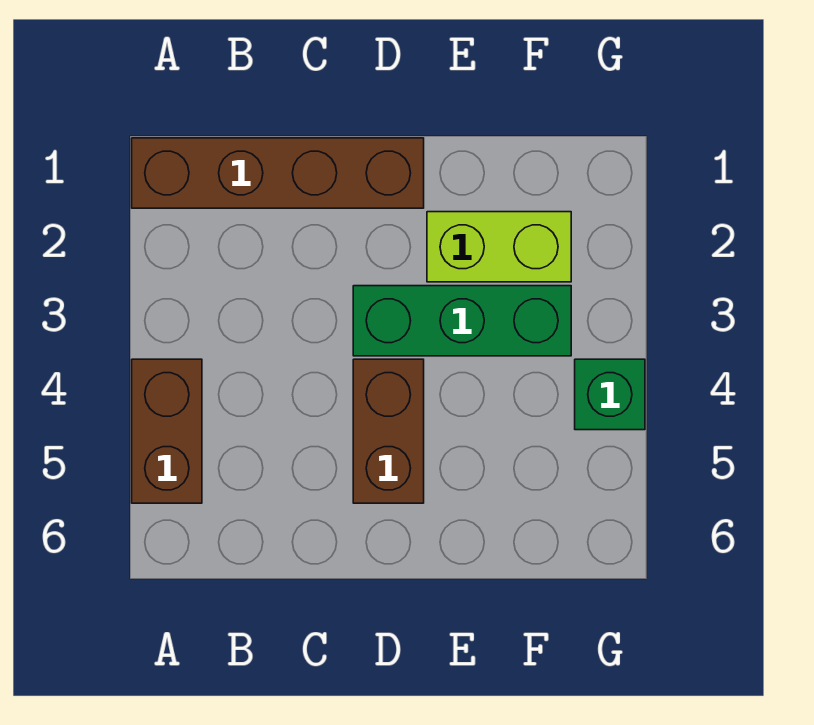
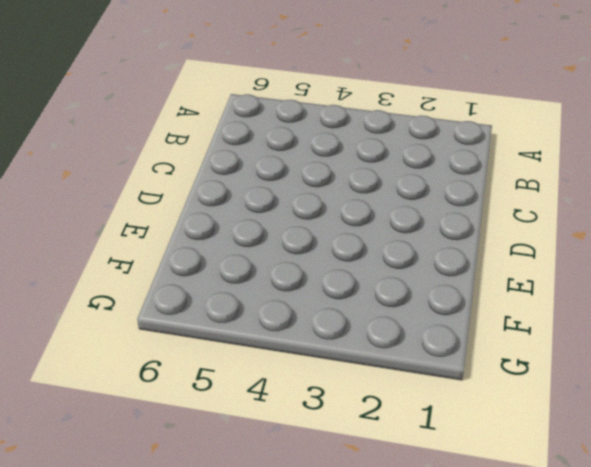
none -> brown 1x4 brick [132,138,424,208]
none -> brown 1x2 brick [132,359,202,503]

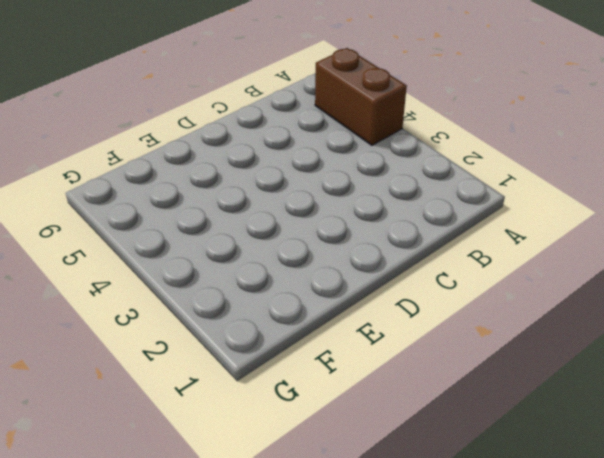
none -> brown 1x4 brick [132,138,424,208]
none -> green 1x3 brick [353,286,571,356]

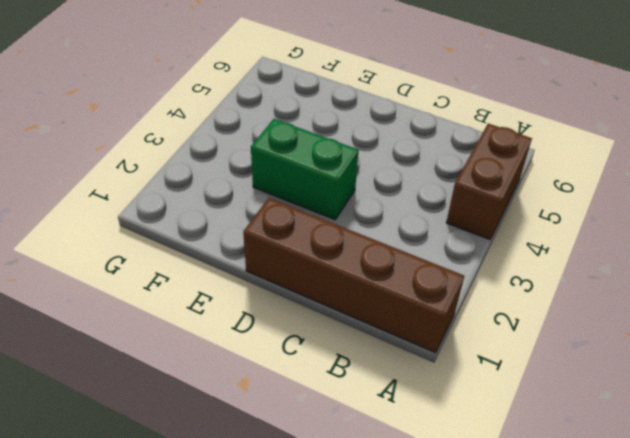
green 1x2 brick [251,119,359,220] -> green 1x3 brick [353,286,571,356]
none -> brown 1x2 brick [353,359,424,503]
none -> lime 1x2 brick [427,212,571,282]

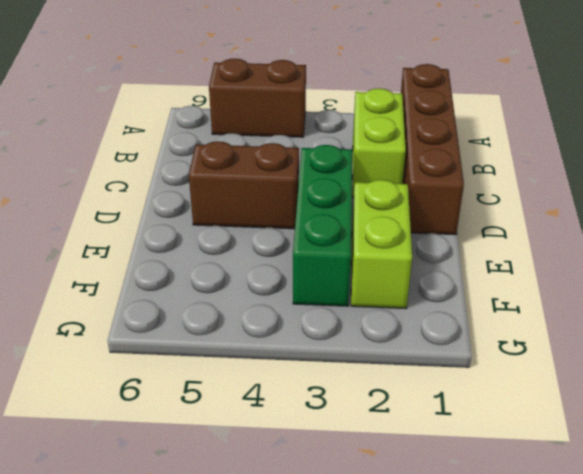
lime 1x2 brick [352,88,406,198] -> none
none -> green 1x1 brick [575,359,645,430]

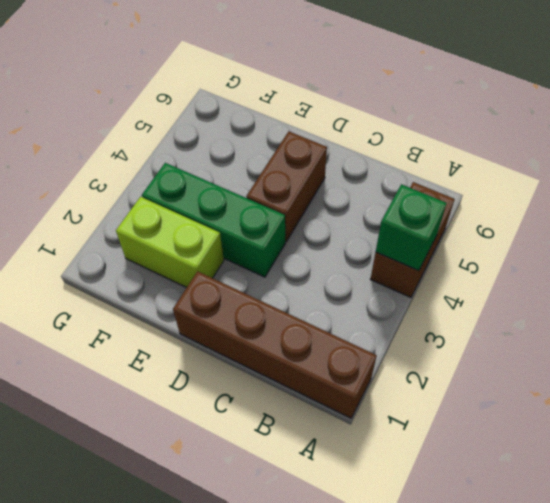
green 1x1 brick [376,184,446,271] -> green 1x1 brick moved to [575,359,645,430]

